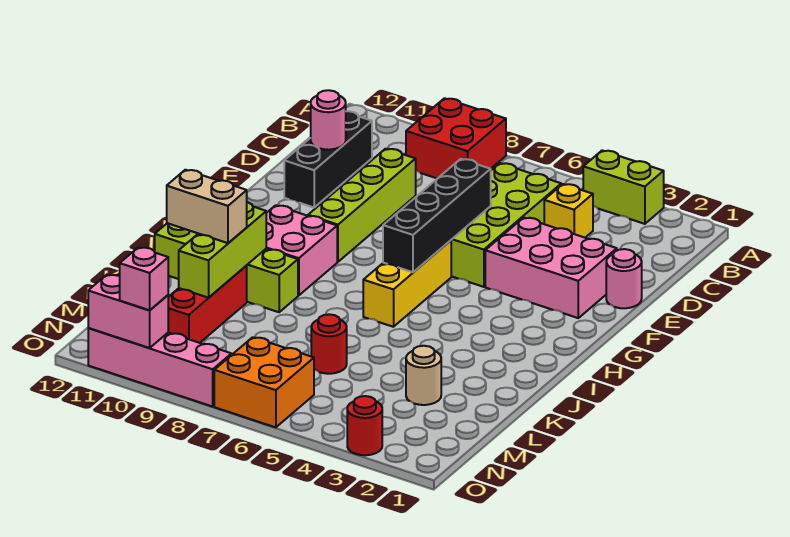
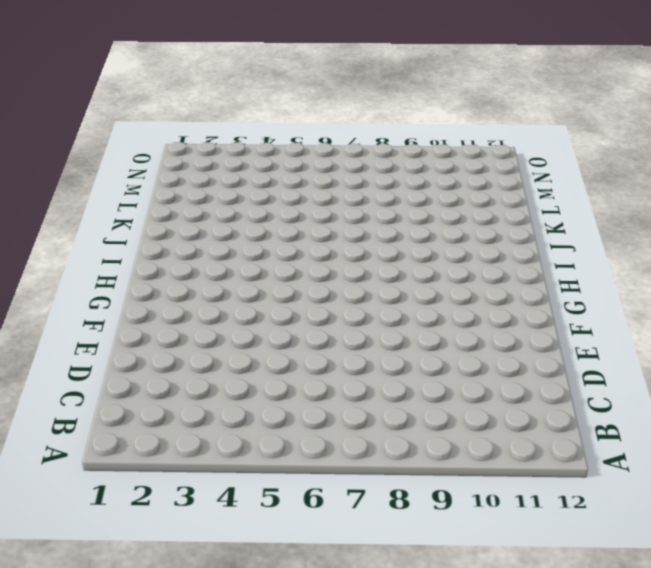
none -> lime 1x2 brick [583,150,664,224]
none -> red 2x2 brick [406,98,506,179]
none -> yellow 1x1 brick [544,184,593,238]

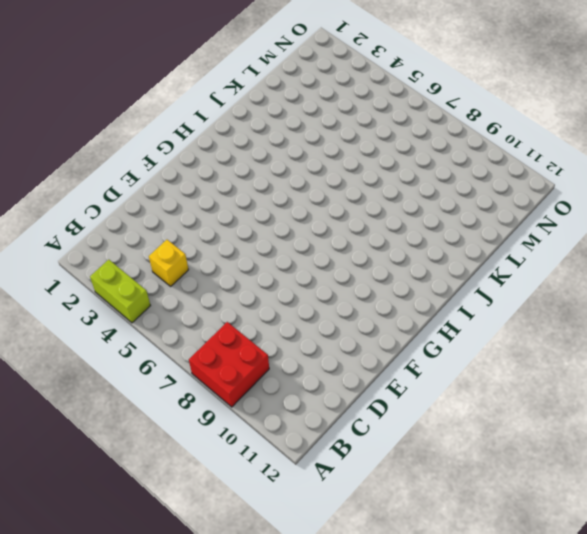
none -> lime 2x4 brick [451,163,561,287]
none -> black 1x3 brick [284,111,372,207]
none -> lime 1x4 brick [308,149,416,262]

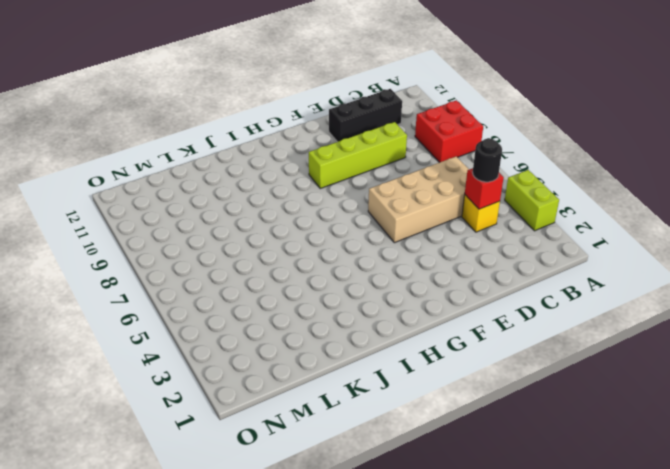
red 1x1 brick [465,168,504,209] -> none
black 1x1 round brick [473,139,502,182] -> none
tan 2x4 brick [368,157,469,243] -> lime 2x4 brick [451,163,561,287]
none -> pink 1x1 round brick [606,249,642,308]
none -> pink 2x3 brick [485,218,617,318]
none -> yellow 1x3 brick [363,240,451,327]

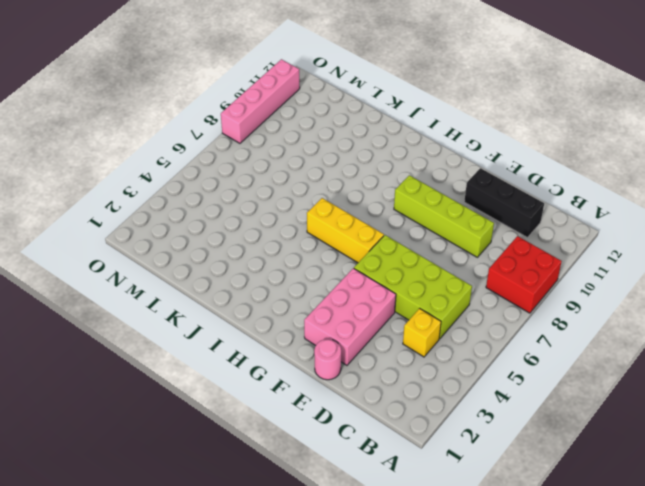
none -> lime 1x2 brick [583,150,664,224]
none -> pink 2x2 brick [266,205,337,296]
none -> lime 1x4 brick [155,223,298,312]

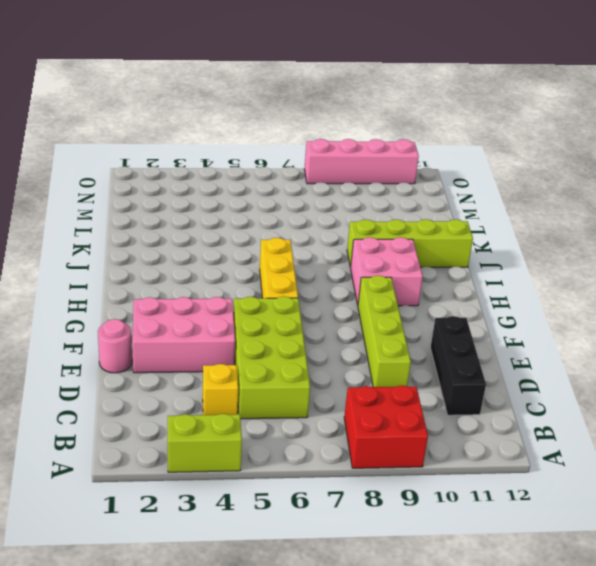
none -> red 1x3 brick [168,266,247,343]
none -> tan 1x1 round brick [406,346,441,405]
none -> red 1x1 round brick [311,314,347,374]

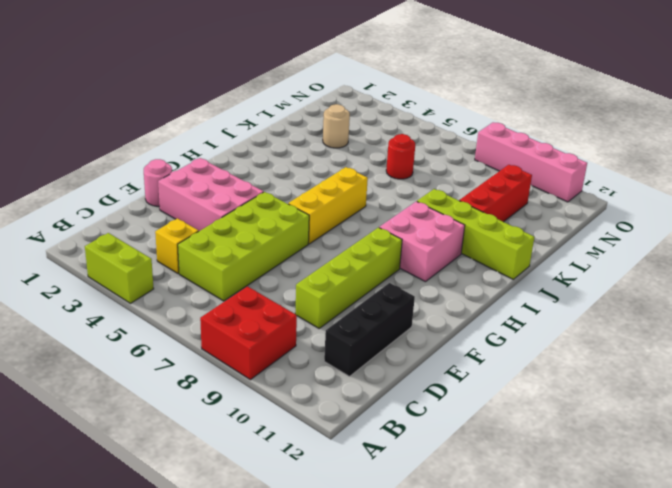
none -> orange 2x2 brick [214,337,314,427]
none -> red 1x1 round brick [347,396,382,455]
none -> pink 1x1 round brick [311,90,346,150]

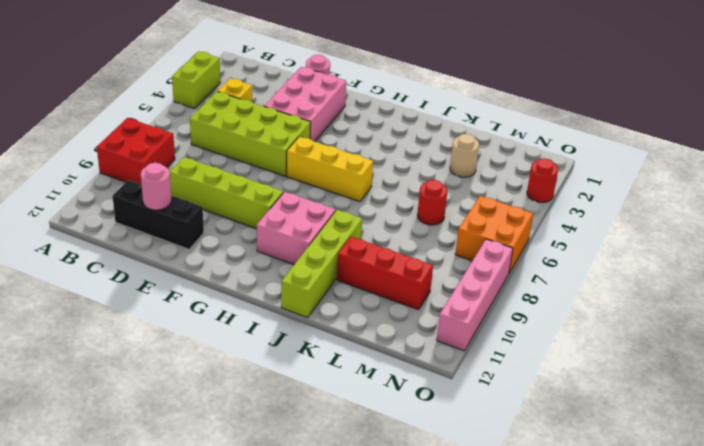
none -> black 1x4 brick [383,159,491,272]
none -> lime 1x3 brick [179,202,266,298]
none -> pink 1x2 brick [88,275,168,348]

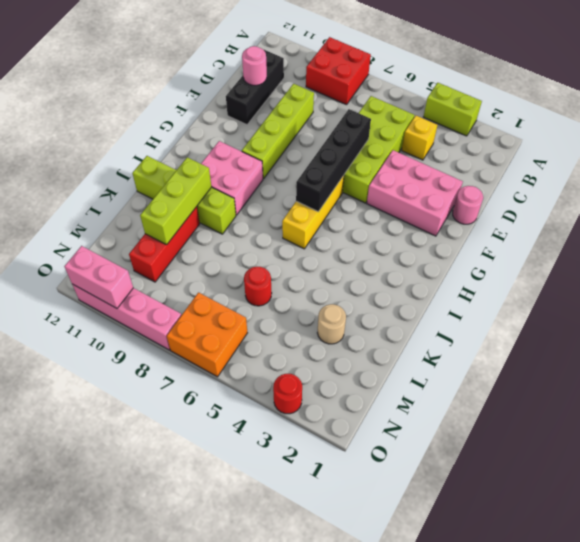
none -> tan 1x2 brick [167,170,247,243]
none -> pink 1x1 brick [120,247,168,310]

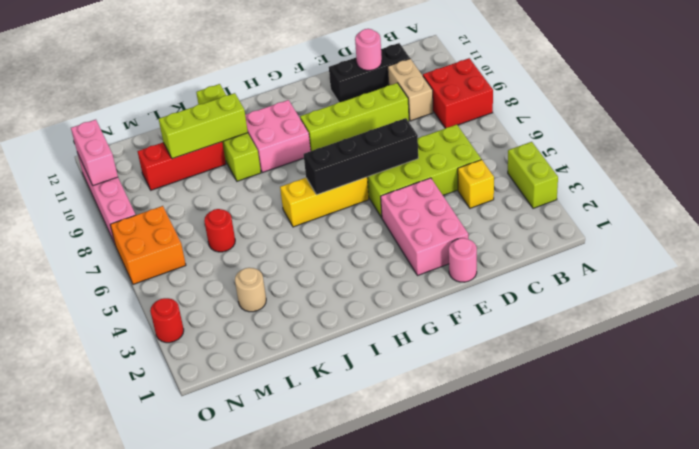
tan 1x2 brick [388,59,433,121] -> tan 1x2 brick moved to [167,170,247,243]
none -> pink 1x1 brick [120,247,168,310]

